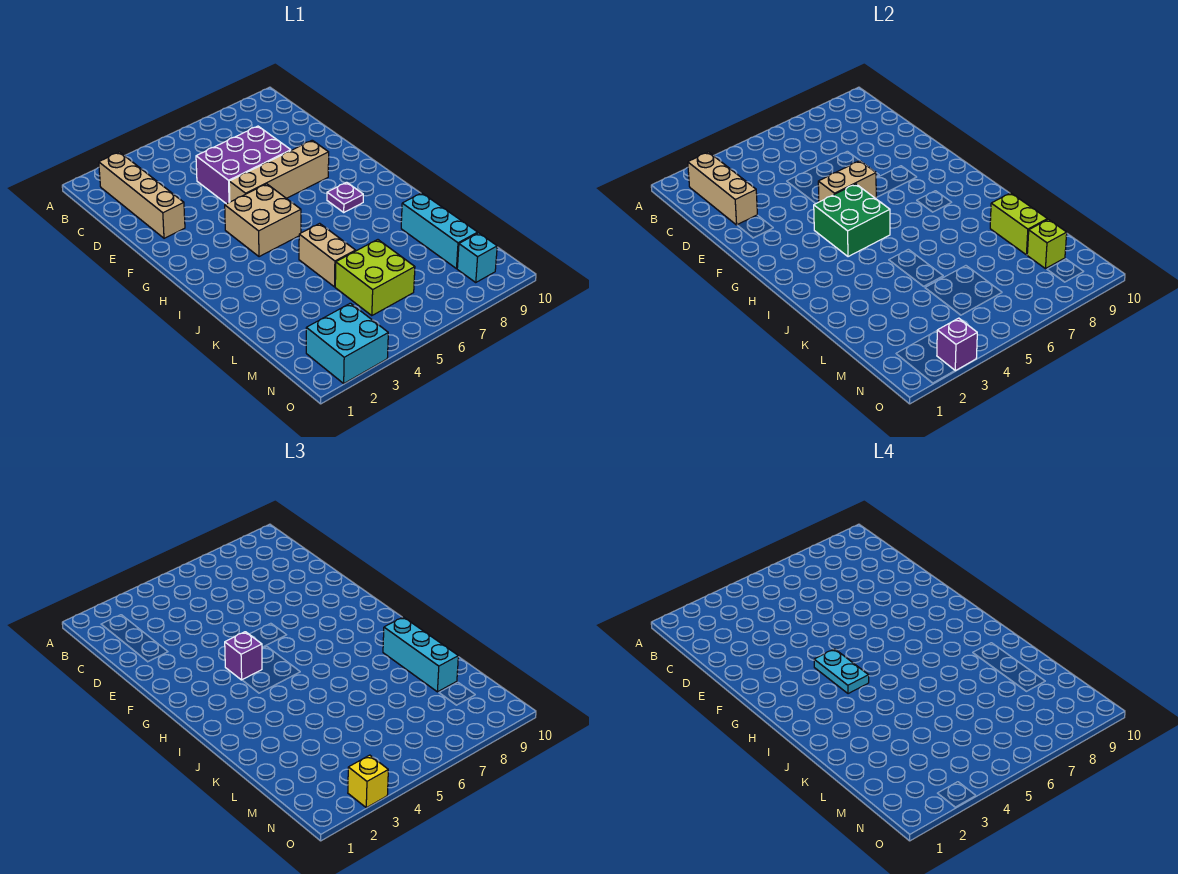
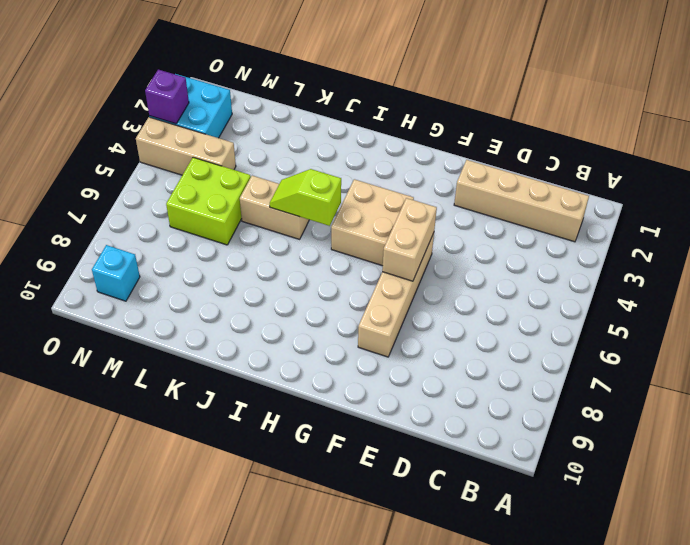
lime 1x2 slope [270,169,341,226] -> none
tan 1x3 brick [136,117,236,175] -> tan 1x3 brick moved to [688,152,757,225]
none -> purple 2x3 brick [196,126,291,204]
none -> purple 1x1 plate [327,182,363,212]
none -> cyan 1x3 brick [401,193,478,269]

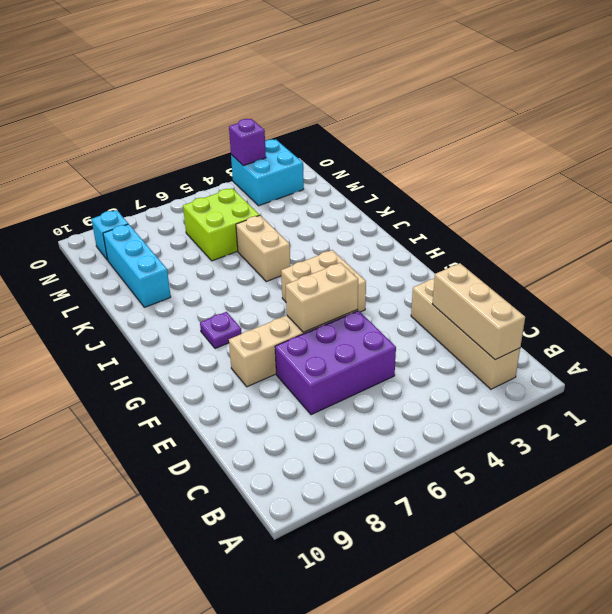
none -> green 2x2 brick [814,184,890,257]
none -> lime 1x2 brick [990,193,1047,255]
none -> lime 1x1 brick [1027,219,1067,269]

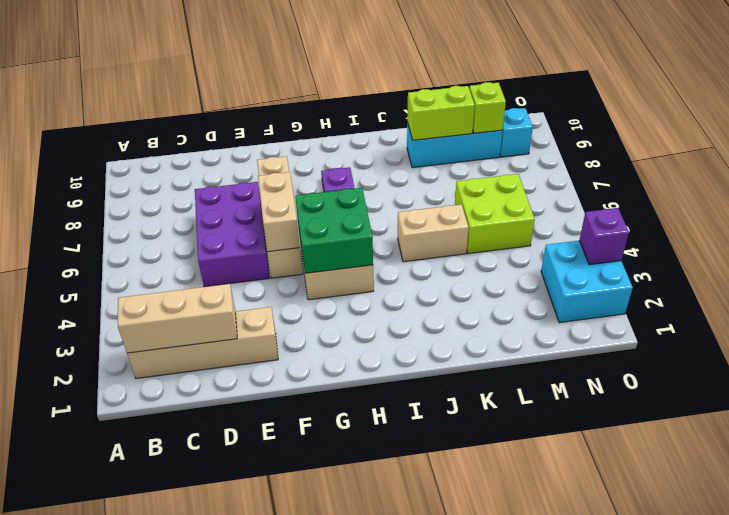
none -> purple 1x1 brick [225,632,262,680]
none -> cyan 1x3 brick [383,617,458,692]
none -> yellow 1x1 brick [348,755,388,808]

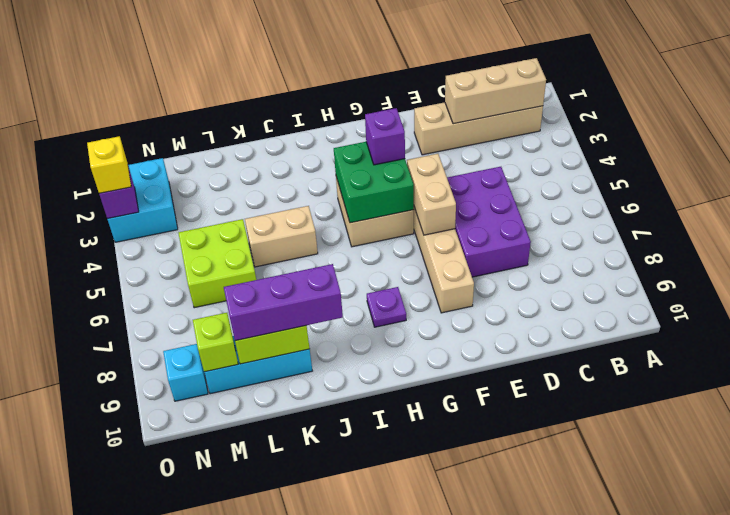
purple 1x3 brick [224,264,343,341] -> cyan 1x3 brick [383,617,458,692]
none -> cyan 1x2 plate [814,649,869,694]

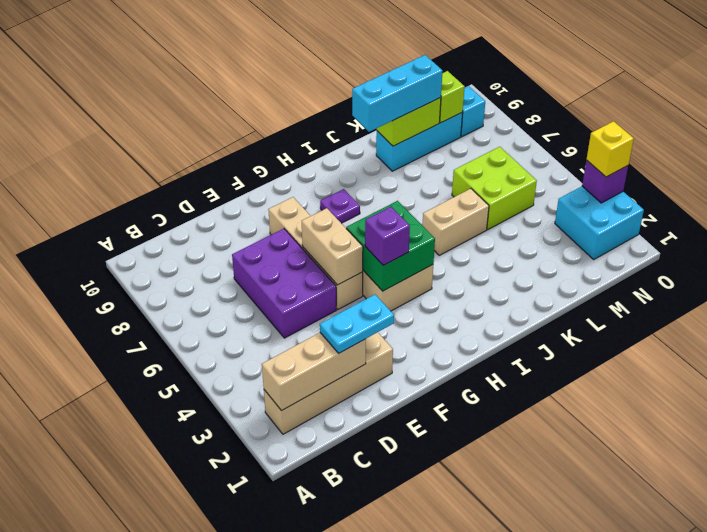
cyan 1x2 plate [320,295,394,353] -> cyan 1x2 plate moved to [814,649,869,694]

